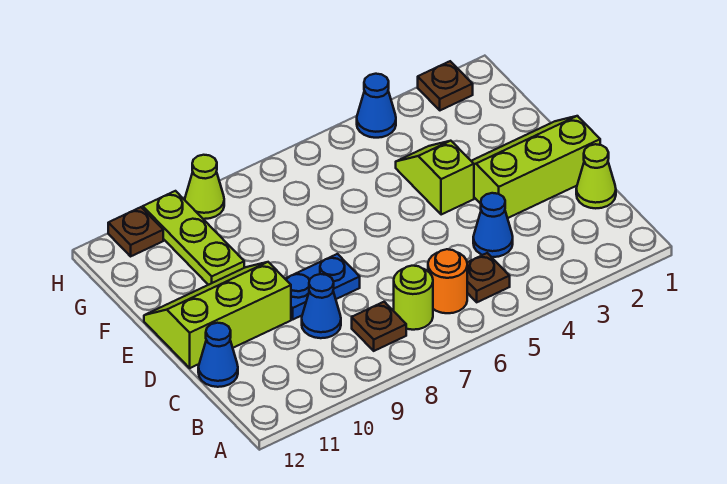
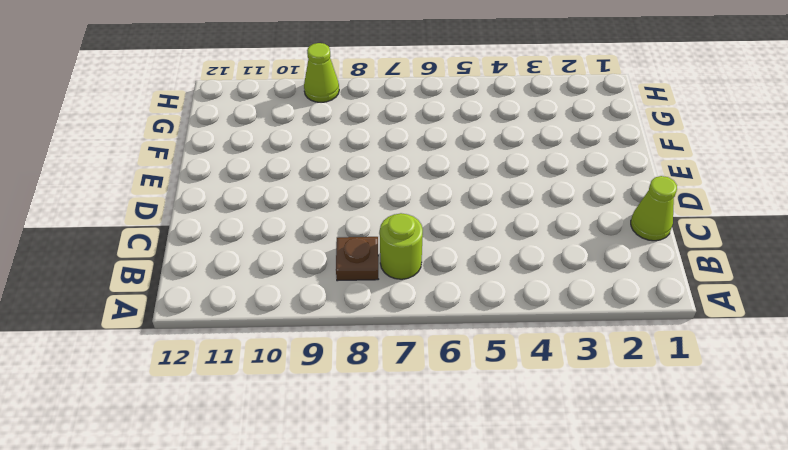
none -> brown 1x1 plate [467,253,510,302]
none -> orange 1x1 round brick [428,249,467,313]
none -> blue 1x1 cone [473,193,513,257]

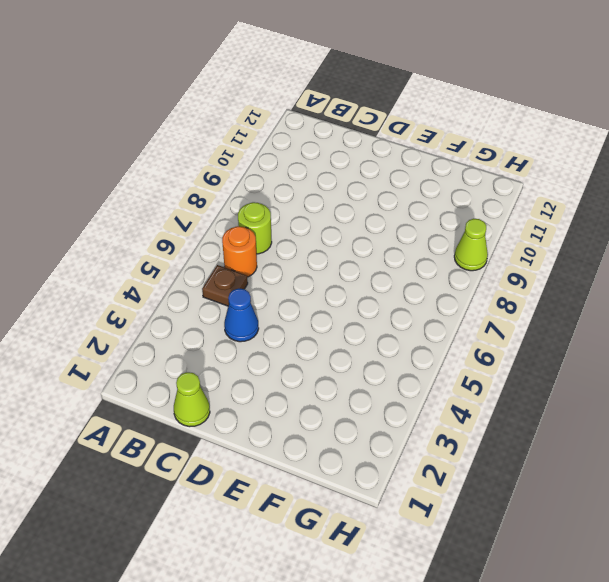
none -> brown 1x1 plate [352,302,406,351]
none -> blue 1x1 cone [302,274,341,338]
none -> blue 1x1 cone [198,323,238,387]

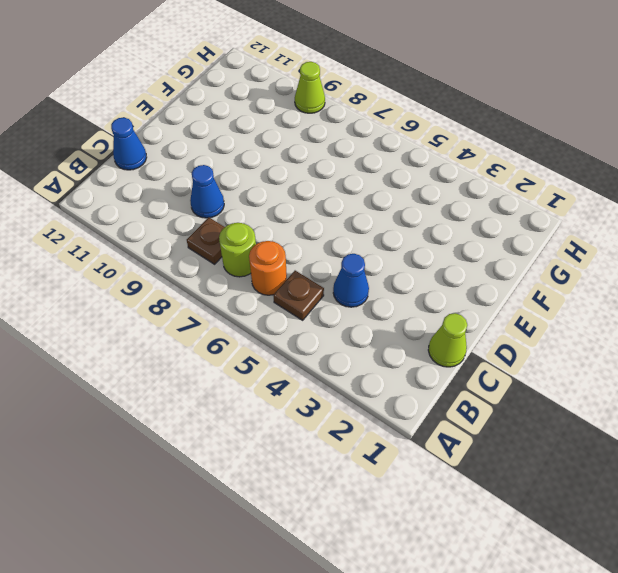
none -> lime 2x3 slope [472,116,600,218]
none -> blue 1x2 plate [285,254,360,319]
none -> lime 2x3 slope [144,262,291,368]

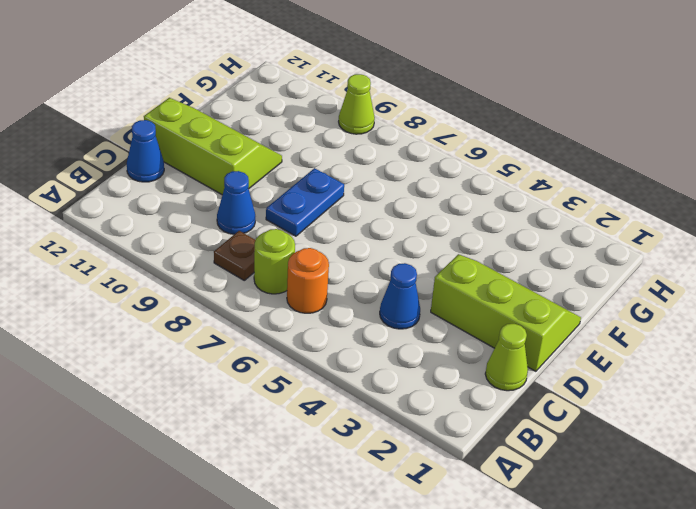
blue 1x2 plate [266,168,344,236] -> blue 1x2 plate turned to [285,254,360,319]
none -> brown 1x1 plate [467,253,510,302]
none -> lime 1x2 slope [396,141,474,215]
none -> lime 1x3 plate [143,191,244,285]

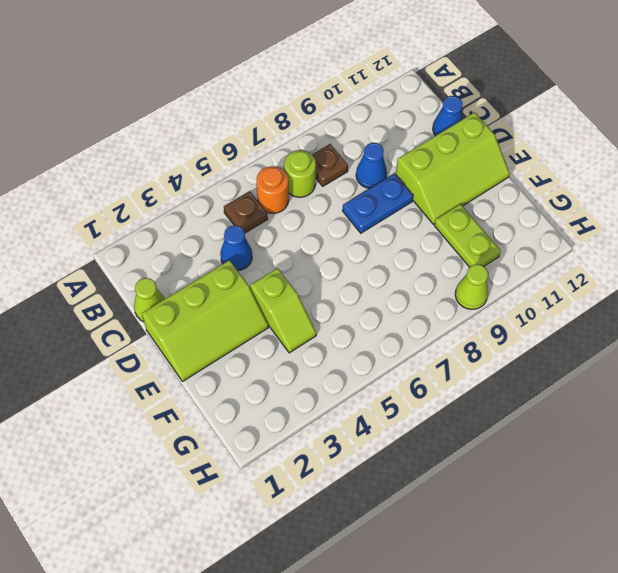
lime 1x2 plate [434,204,501,267] -> lime 1x3 plate [143,191,244,285]
none -> brown 1x1 plate [418,61,473,110]
none -> blue 1x1 cone [357,74,396,138]
none -> brown 1x1 plate [108,207,163,256]

